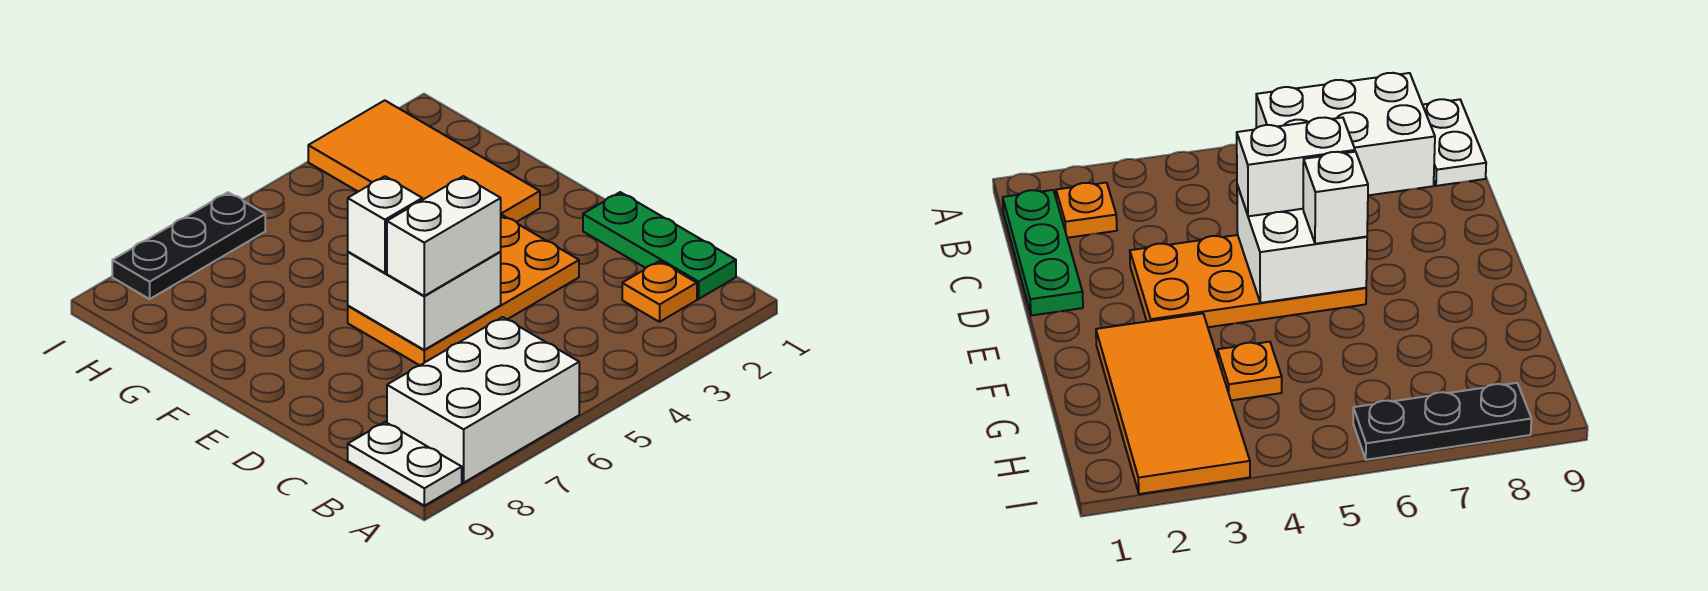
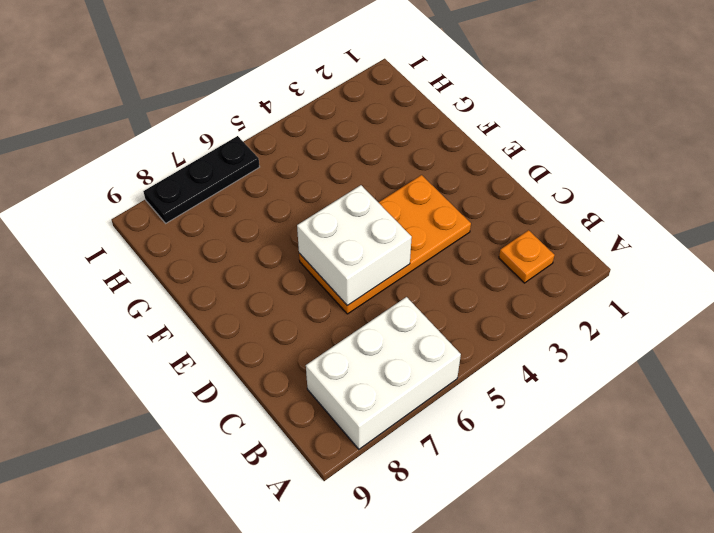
none -> white 1x2 plate [348,422,462,506]
none -> green 1x3 plate [583,192,736,299]

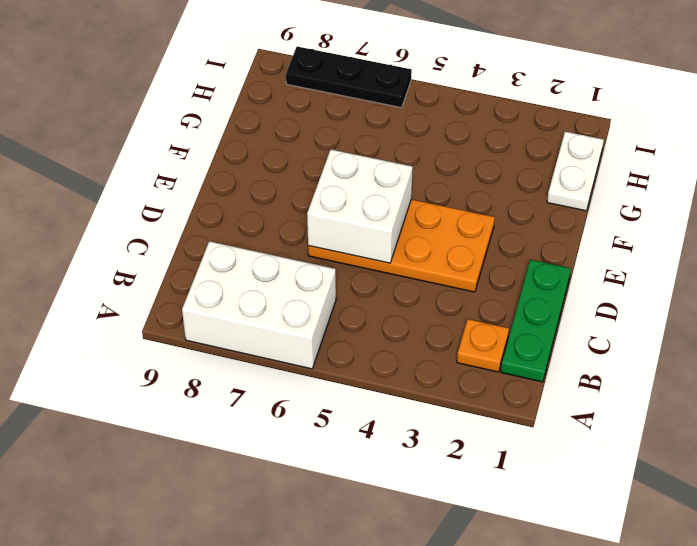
white 1x2 plate [547,132,604,211] -> white 1x2 plate moved to [348,422,462,506]
none -> orange 2x4 tile [308,100,540,222]
none -> orange 1x1 plate [1218,342,1282,400]

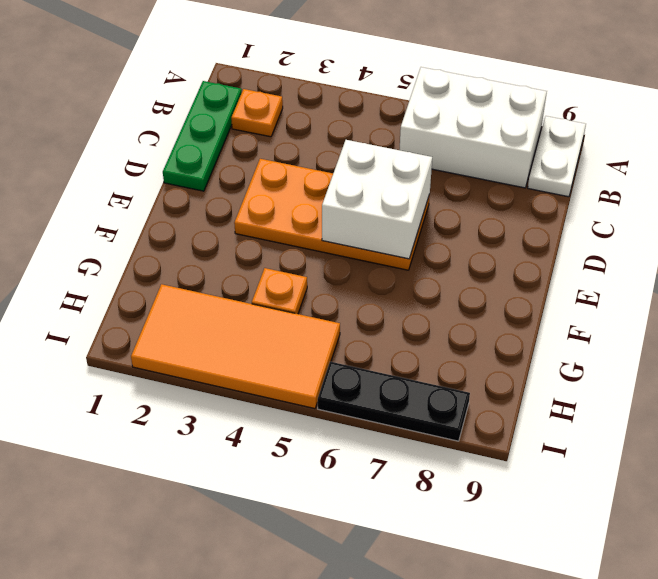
orange 2x4 tile [131,284,340,409] -> orange 2x4 tile turned to [308,100,540,222]
none -> white 1x2 brick [387,176,501,296]
none -> white 1x1 brick [348,176,422,273]

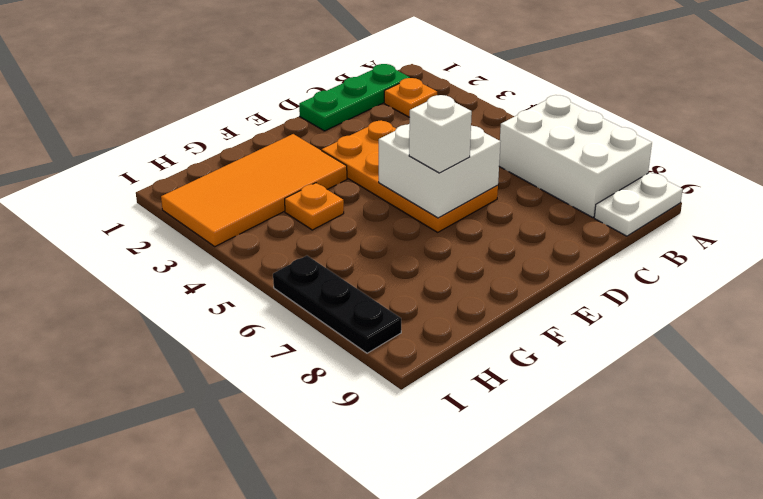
none -> white 1x2 brick [387,176,501,296]

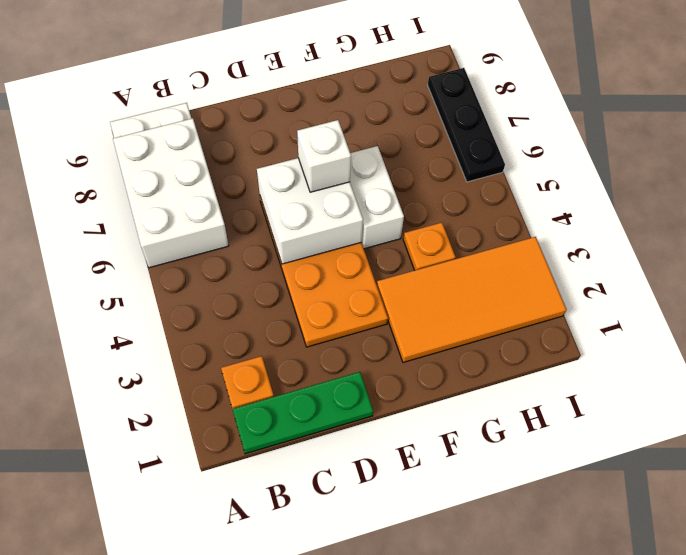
white 1x2 brick [350,146,404,249] -> white 1x2 brick moved to [387,176,501,296]

